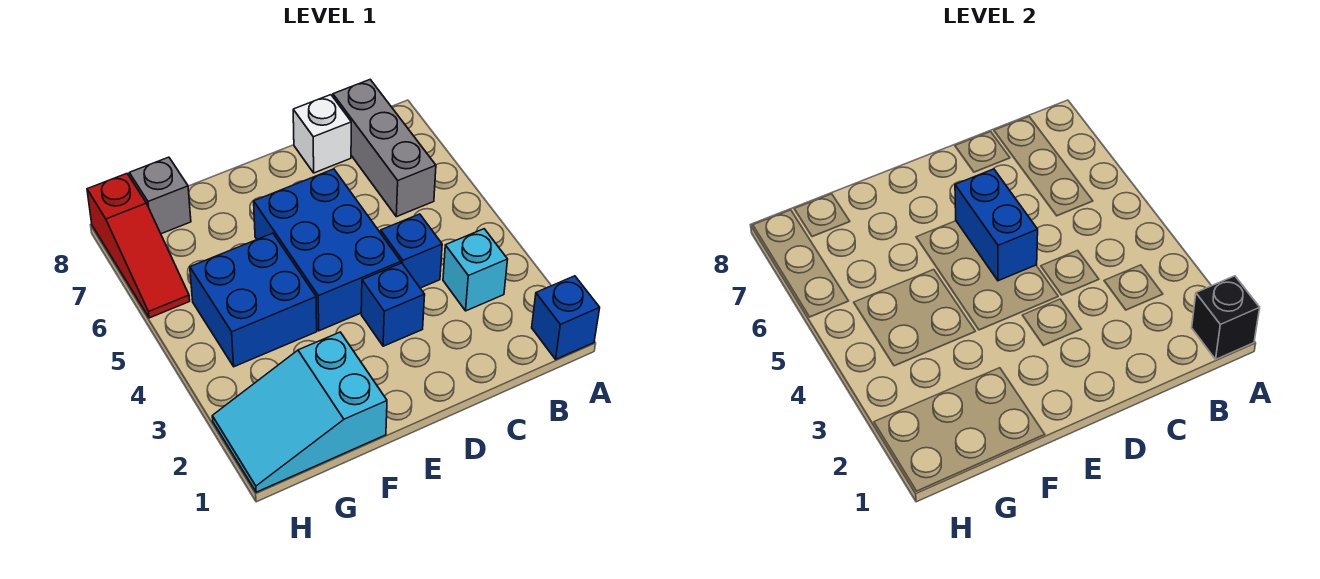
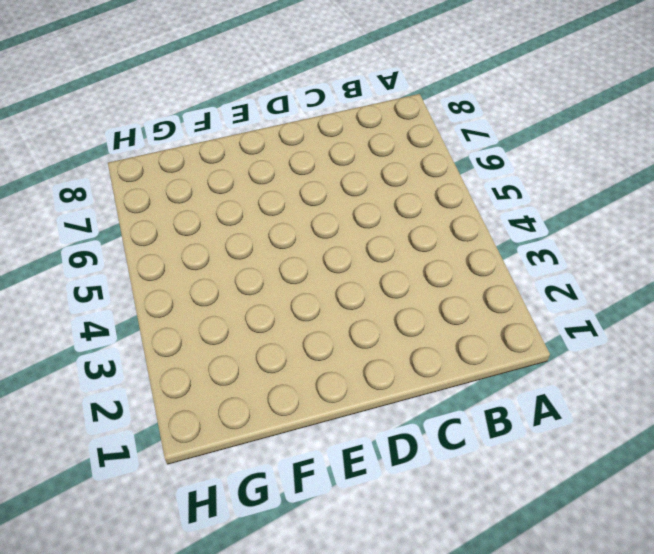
none -> blue 1x1 brick [532,276,600,359]
none -> cyan 1x1 brick [443,229,508,311]
none -> grey 1x3 brick [333,80,436,217]

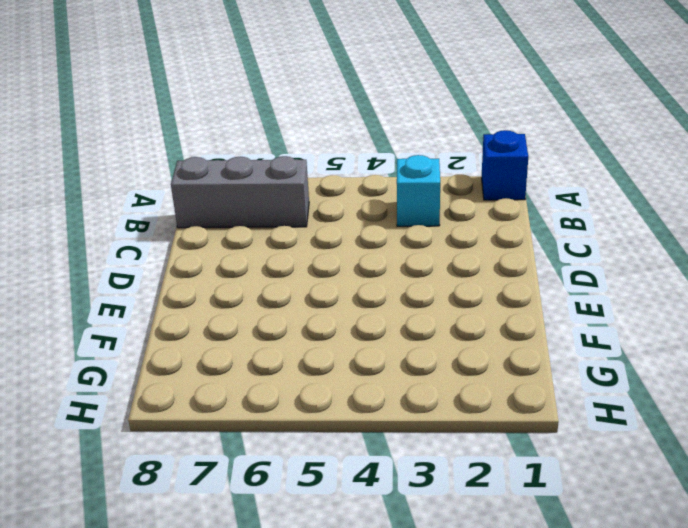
none -> blue 1x1 brick [381,214,442,288]
none -> white 1x1 brick [293,95,351,173]
none -> blue 1x1 brick [361,263,425,346]

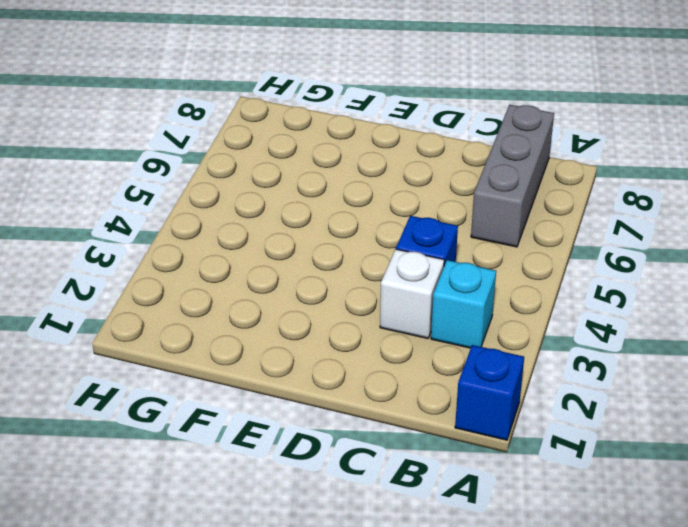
white 1x1 brick [380,249,444,338] -> white 1x1 brick moved to [293,95,351,173]
none -> blue 1x1 brick [361,263,425,346]
none -> blue 2x3 brick [254,169,401,331]
none -> cyan 2x3 slope [212,332,387,492]

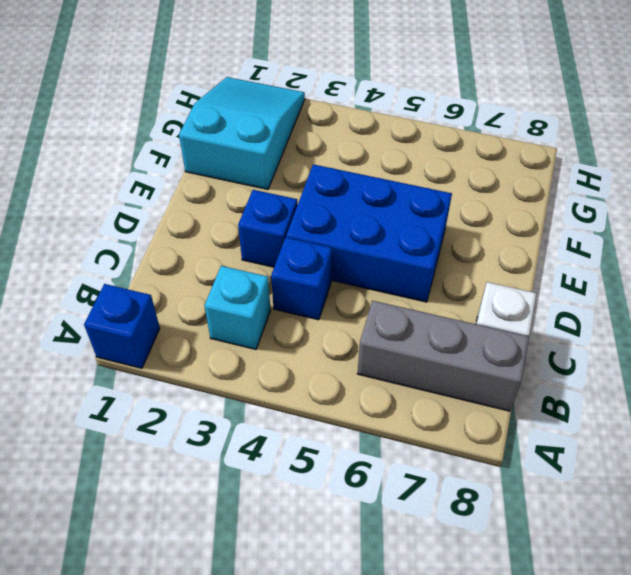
none -> blue 2x2 brick [190,233,317,367]
none -> grey 1x1 brick [129,157,191,234]
none -> red 1x3 slope [87,174,190,318]

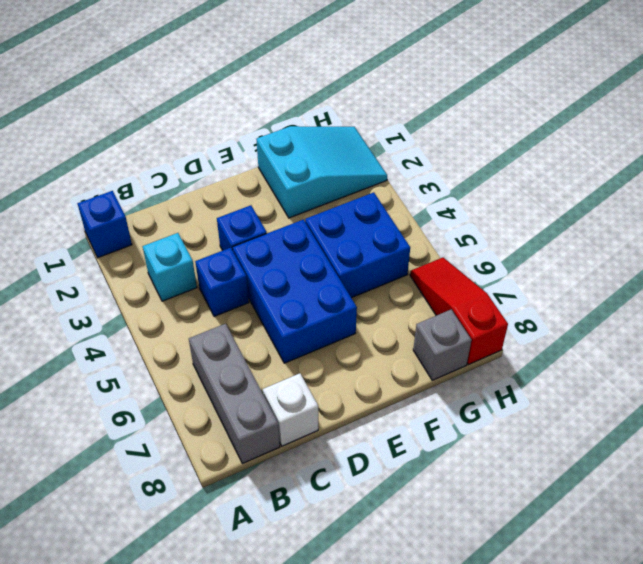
none -> black 1x1 brick [1192,276,1260,359]
none -> blue 1x2 brick [955,169,1038,281]

